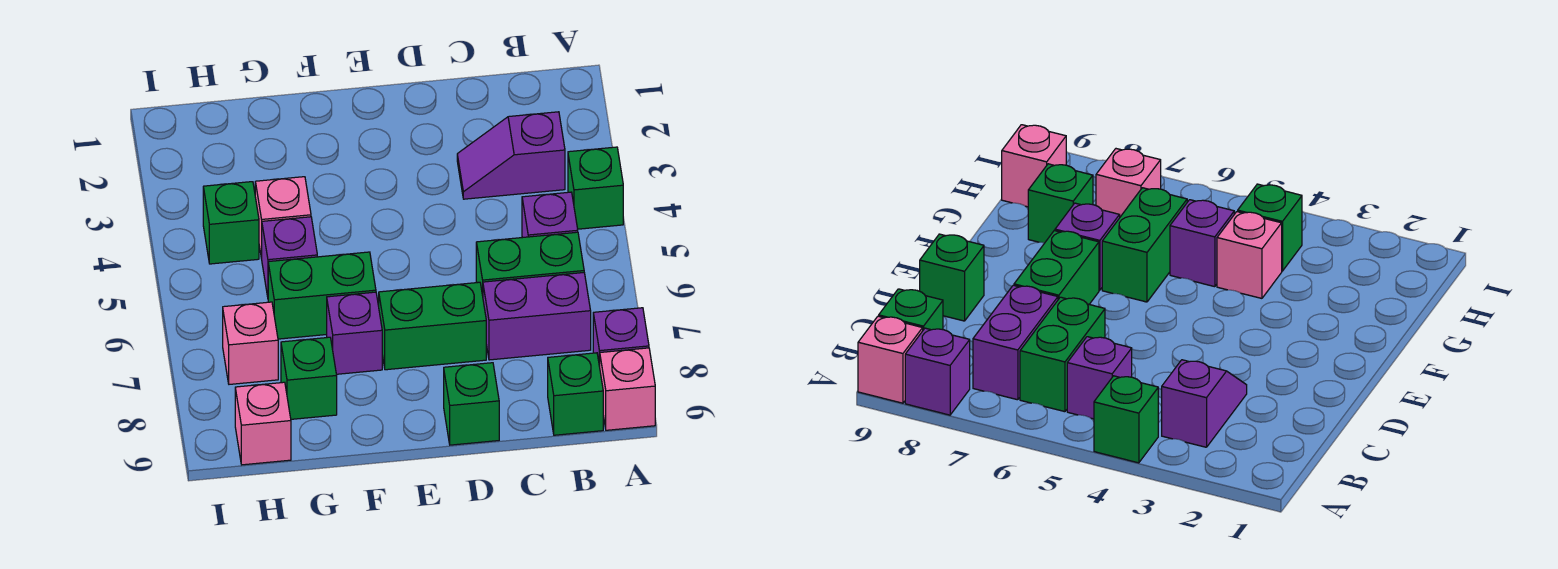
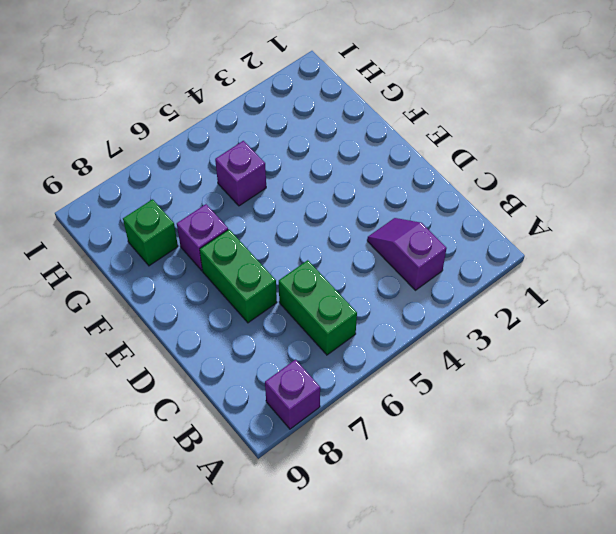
none -> green 1x1 brick [568,147,623,229]
none -> pink 1x1 brick [600,348,655,430]
none -> purple 1x1 brick [522,192,578,238]

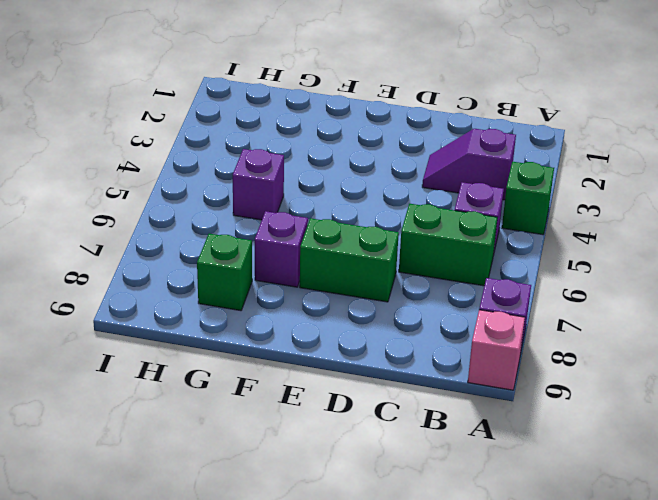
none -> purple 1x2 brick [483,273,591,360]
none -> green 1x1 brick [548,353,603,435]
none -> green 1x1 brick [444,363,499,445]

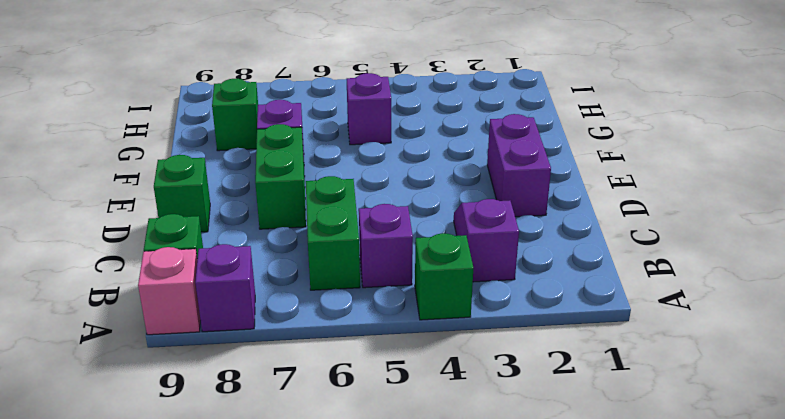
purple 1x2 brick [487,114,551,217] -> purple 1x2 brick moved to [483,273,591,360]
none -> green 1x2 brick [268,252,376,339]
none -> pink 1x1 brick [255,177,311,259]
none -> green 1x1 brick [203,182,259,264]

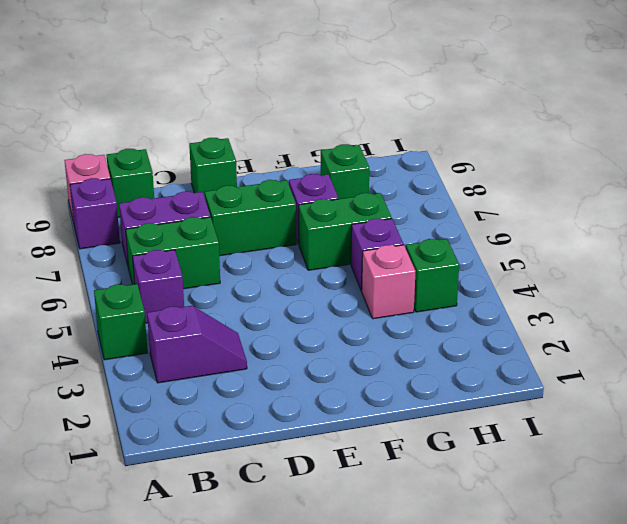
none -> pink 1x1 brick [223,302,278,384]
none -> pink 1x1 brick [235,382,291,465]

